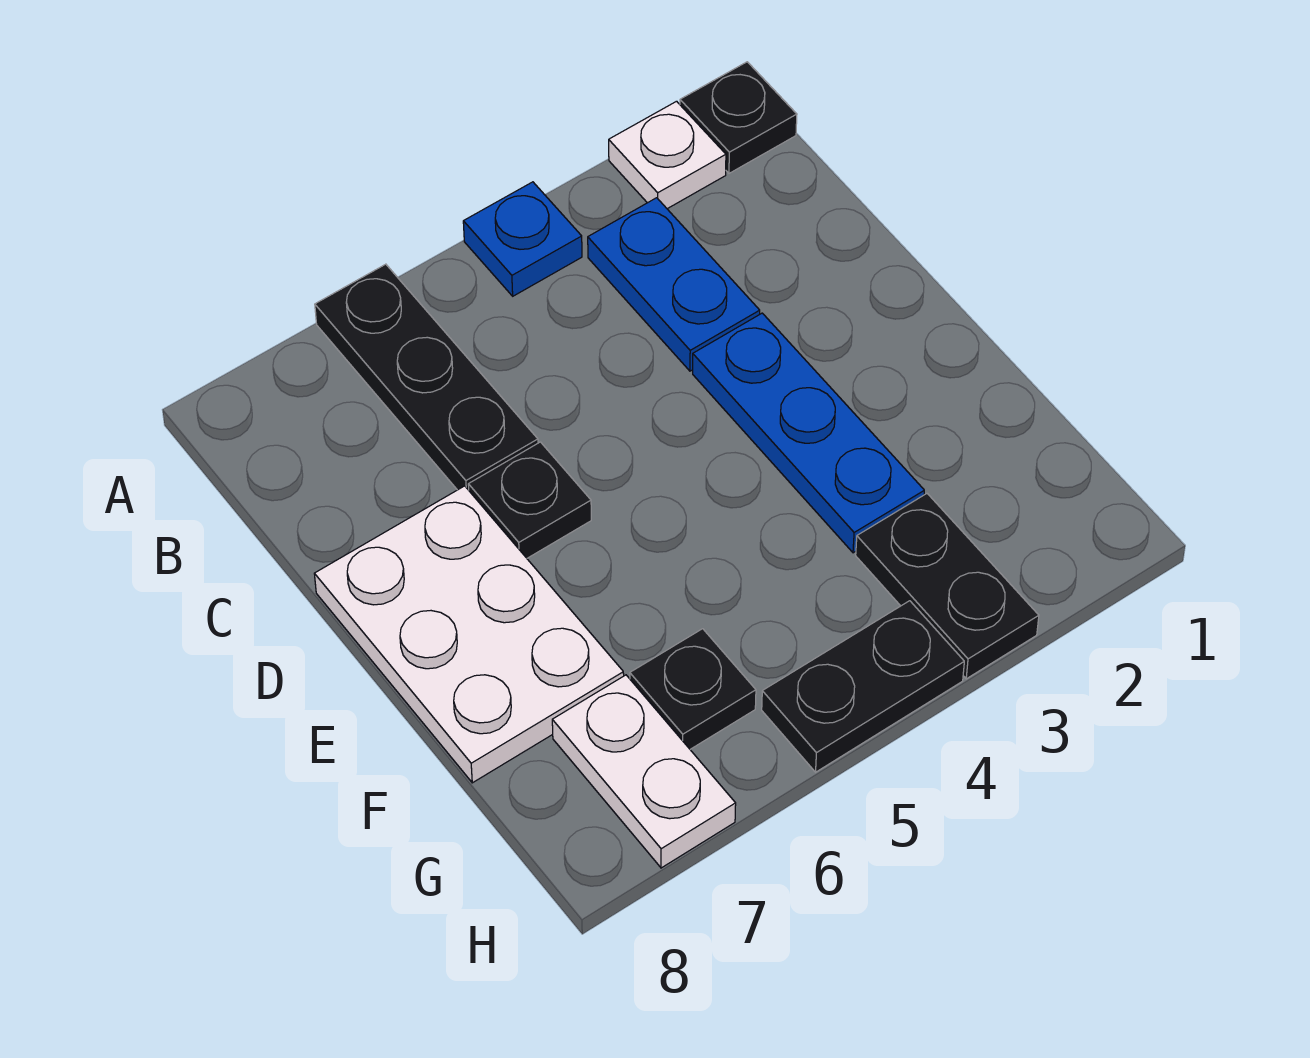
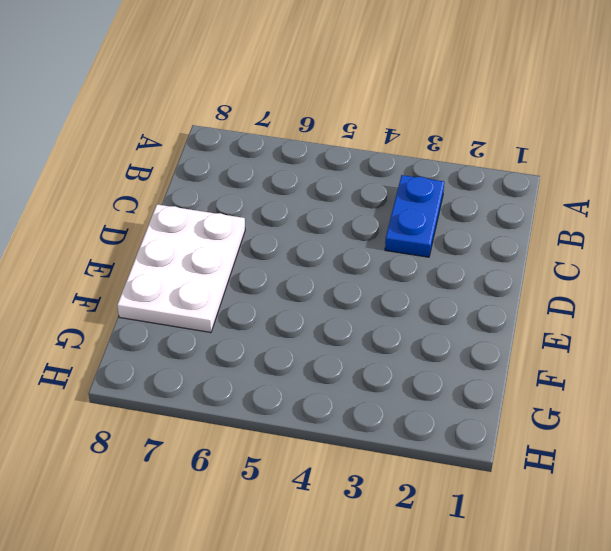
none -> black 1x1 plate [680,62,797,173]
none -> white 1x1 plate [609,101,726,209]
none -> blue 1x1 plate [463,182,582,296]

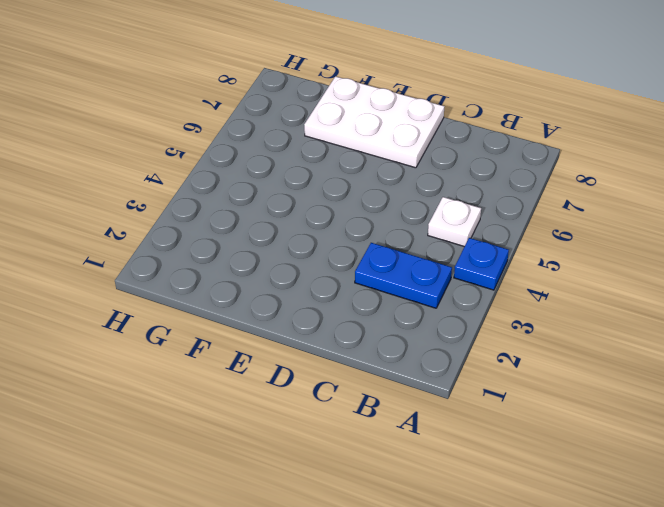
white 1x1 plate [428,197,481,247] -> white 1x1 plate moved to [609,101,726,209]
none -> black 1x1 plate [680,62,797,173]
none -> black 1x3 plate [315,264,538,490]
none -> blue 1x3 plate [693,313,924,553]

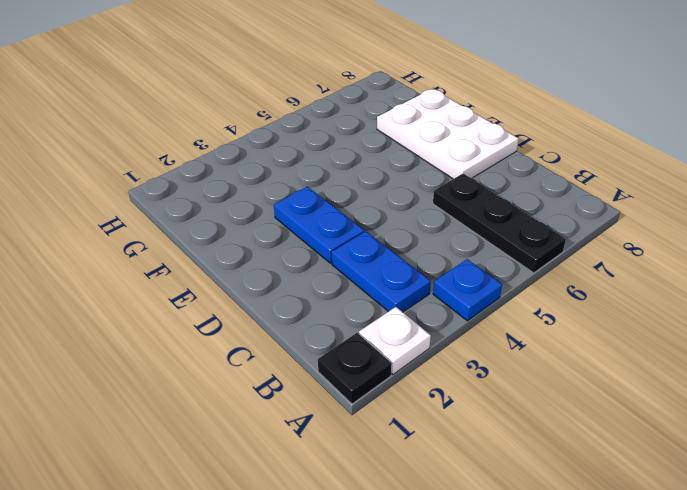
blue 1x2 plate [274,187,364,263] -> blue 1x3 plate [693,313,924,553]
none -> black 1x1 plate [468,442,591,558]
none -> black 1x2 plate [856,494,1039,679]
none -> black 1x1 plate [630,629,756,749]

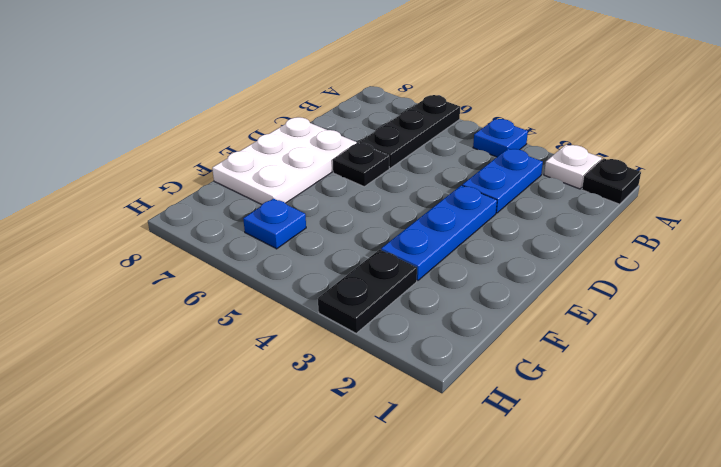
blue 1x1 plate [243,198,306,249] -> black 1x1 plate [630,629,756,749]
none -> white 1x2 plate [552,675,736,868]
none -> black 1x2 plate [762,601,964,772]

